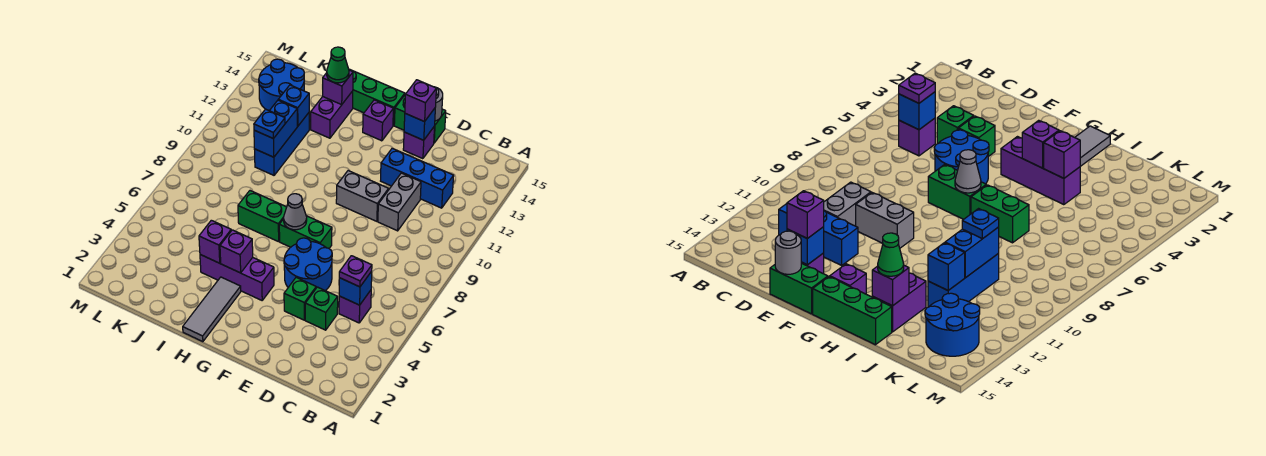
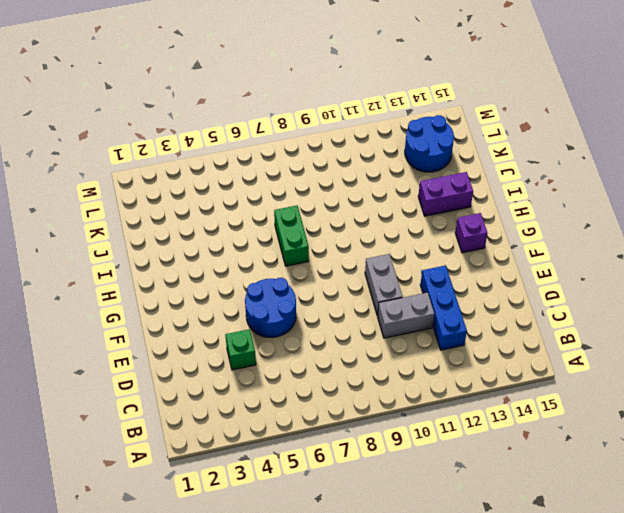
none -> purple 1x1 brick [339,290,371,323]
none -> green 1x1 brick [284,277,316,320]
none -> purple 1x1 brick [403,126,435,159]
none -> green 1x2 brick [394,94,446,143]

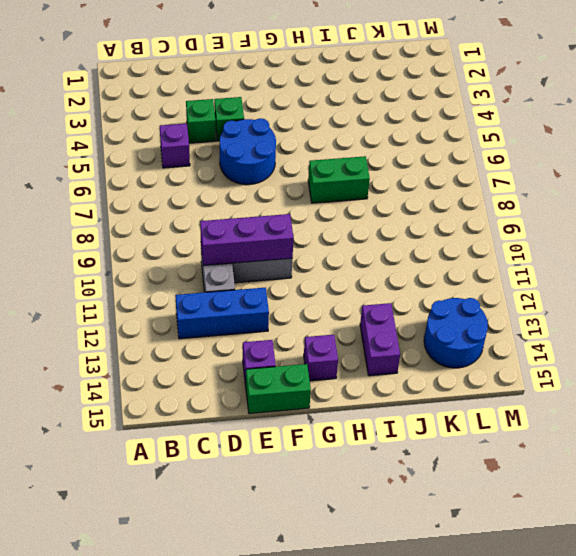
purple 1x3 brick [200,214,294,265] -> purple 1x3 brick moved to [200,255,274,300]
none -> green 1x2 brick [279,216,332,248]
none -> green 1x3 brick [349,69,405,125]
none -> grey 1x3 tile [183,277,241,342]
none -> blue 1x3 brick [254,113,309,175]

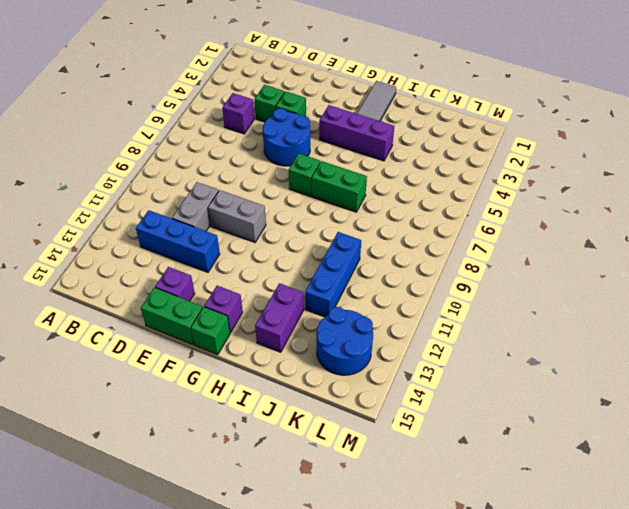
green 1x1 brick [289,154,320,196] -> green 1x2 brick [279,216,332,248]
green 1x1 brick [191,307,230,355] -> green 1x3 brick [349,69,405,125]
none -> blue 1x1 brick [339,271,372,305]
none -> blue 1x1 brick [404,108,435,140]
none -> grey 1x1 round brick [435,87,443,121]
none -> grey 1x1 cone [284,194,307,230]

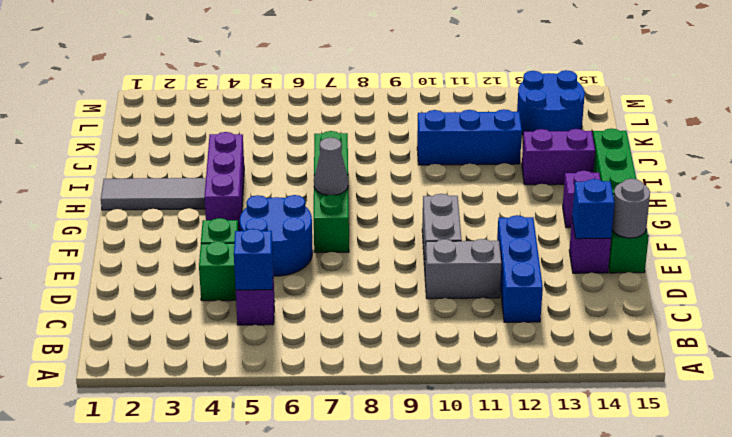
none -> purple 1x1 brick [220,230,253,273]
none -> purple 1x1 brick [199,220,231,263]
none -> purple 1x1 brick [323,70,353,104]
none -> blue 1x2 brick [254,100,297,157]

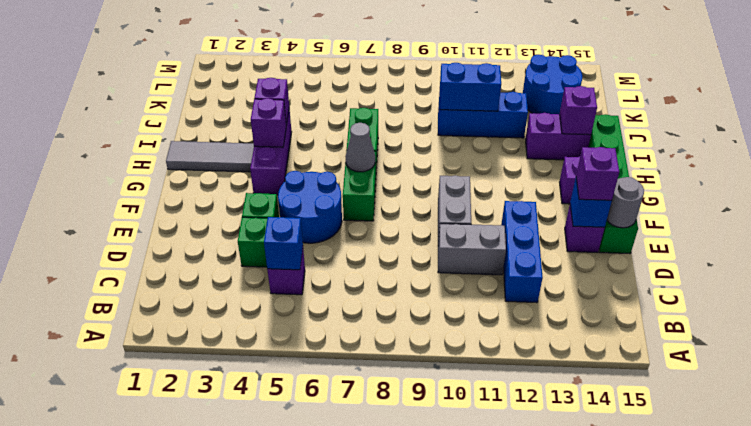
none -> blue 1x1 brick [278,85,309,126]
none -> purple 1x1 plate [339,256,372,287]
none -> green 1x1 cone [327,47,349,83]
none -> blue 1x1 plate [254,109,285,139]

